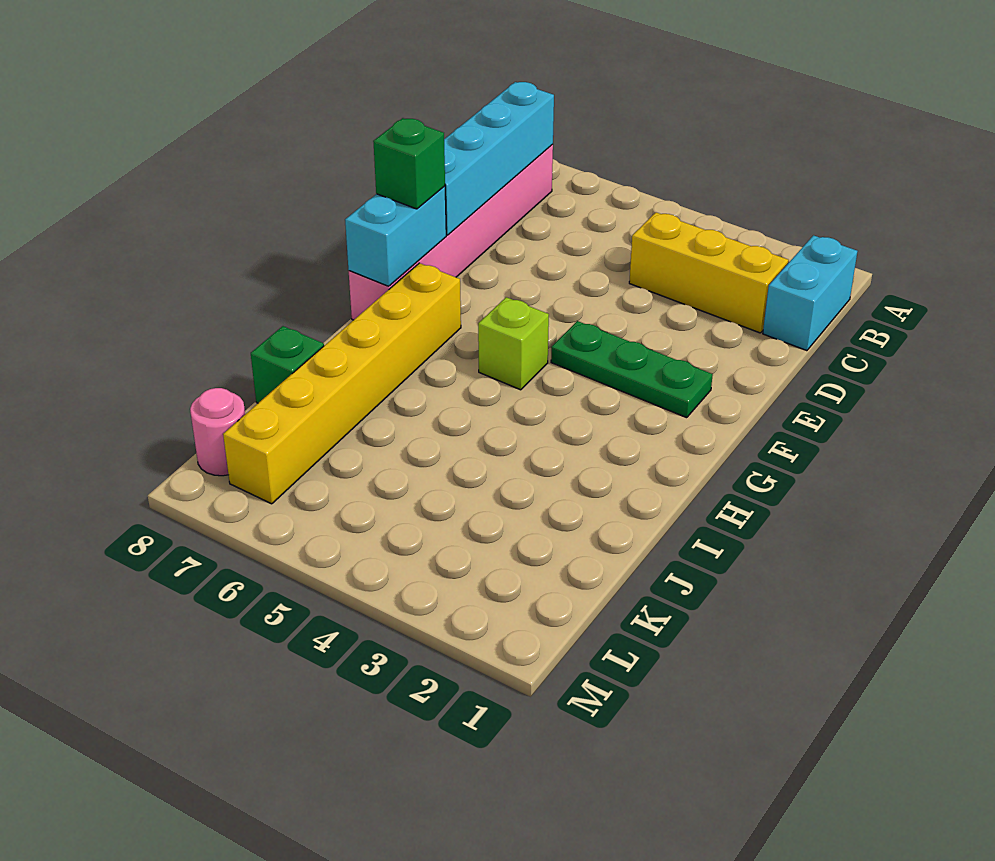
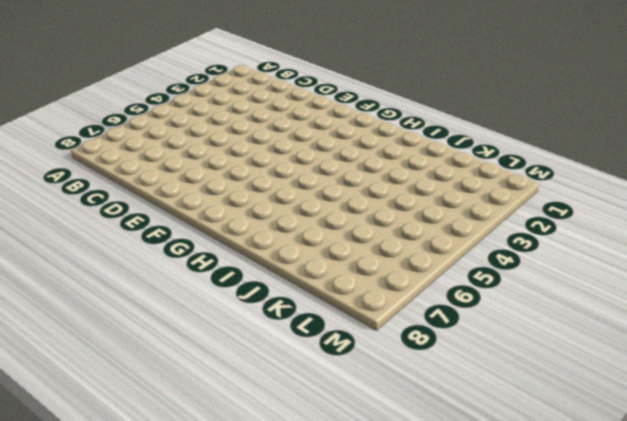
none -> cyan 1x2 brick [763,235,858,351]
none -> pink 1x6 brick [349,144,553,320]

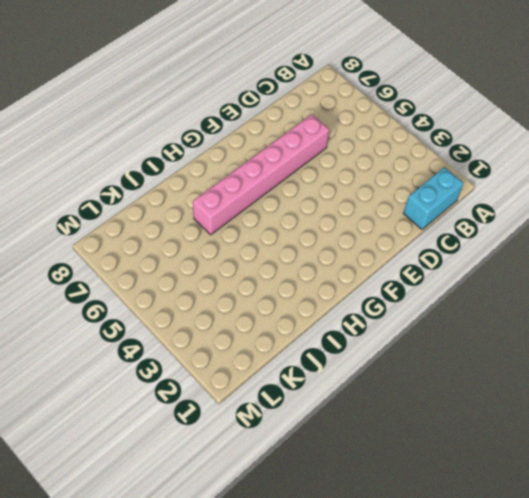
pink 1x6 brick [193,114,329,235] -> pink 1x6 brick moved to [349,144,553,320]
none -> yellow 1x3 brick [629,212,789,333]
none -> green 1x3 plate [551,321,713,418]

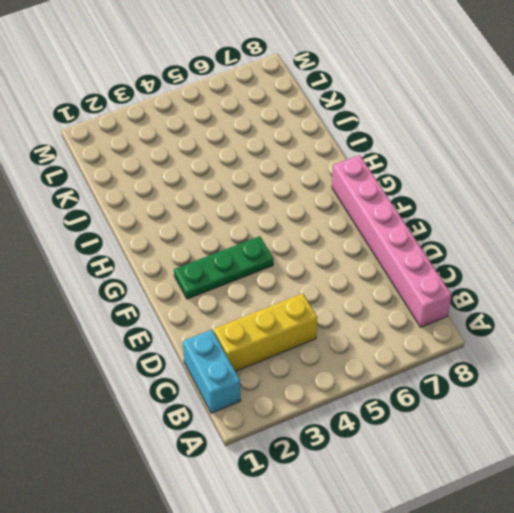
none -> lime 1x1 brick [478,297,549,390]
none -> yellow 1x6 brick [223,263,461,504]

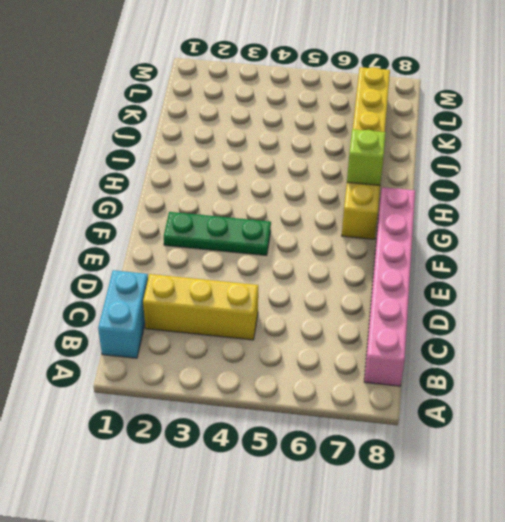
lime 1x1 brick [347,129,386,185] -> lime 1x1 brick moved to [478,297,549,390]
none -> green 1x1 brick [251,326,324,403]
none -> pink 1x1 round brick [190,388,245,476]

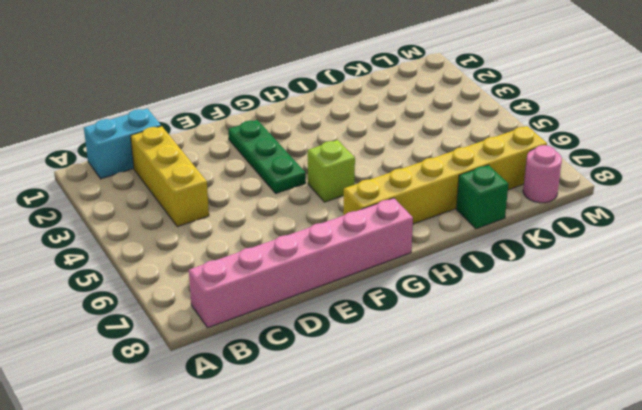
none -> cyan 1x4 brick [444,82,554,235]
none -> cyan 1x2 brick [345,186,446,286]

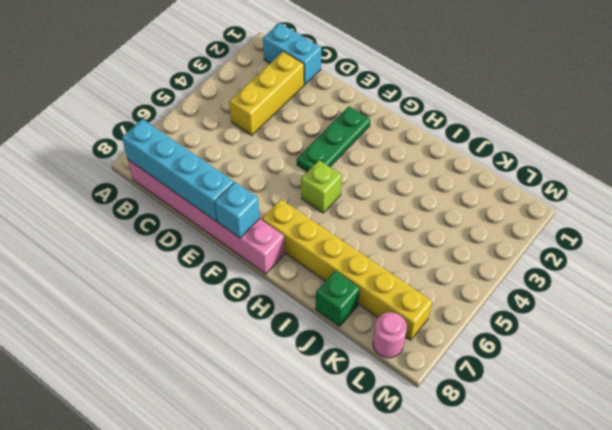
cyan 1x1 brick [215,182,260,238] -> cyan 1x2 brick [345,186,446,286]
none -> green 1x1 brick [373,118,445,209]

